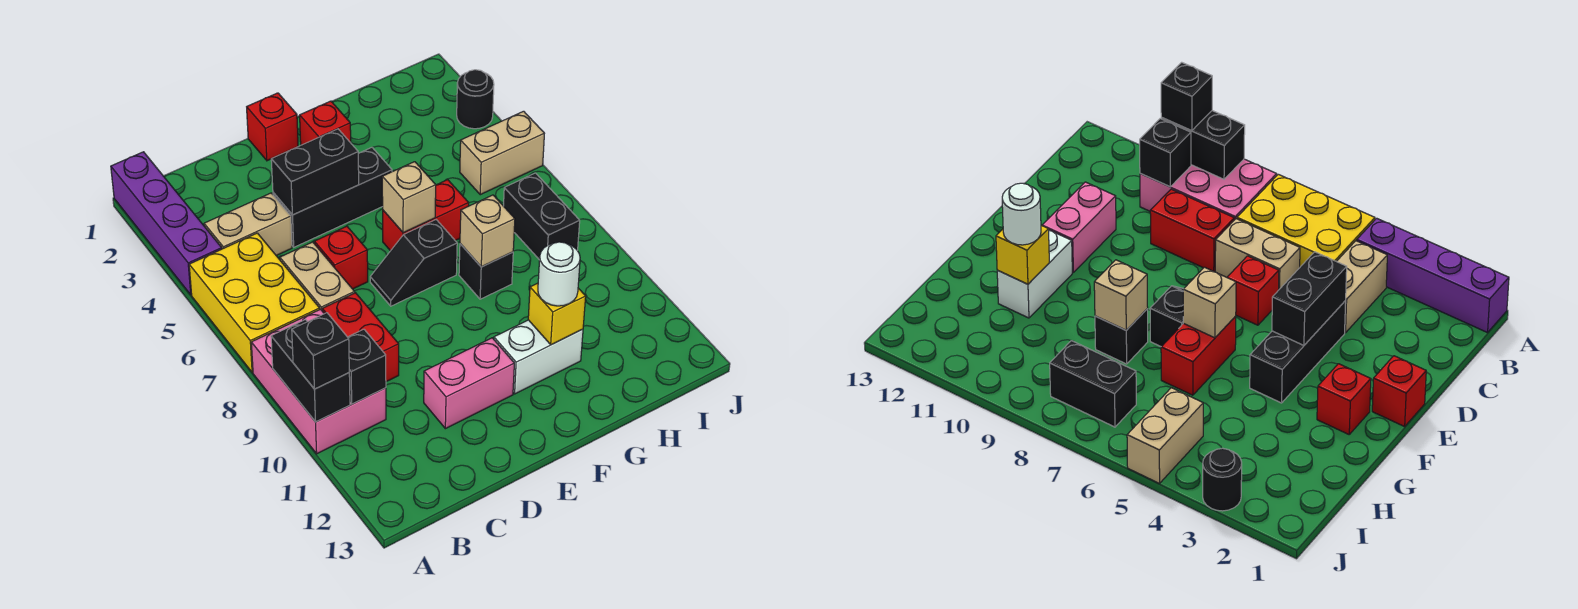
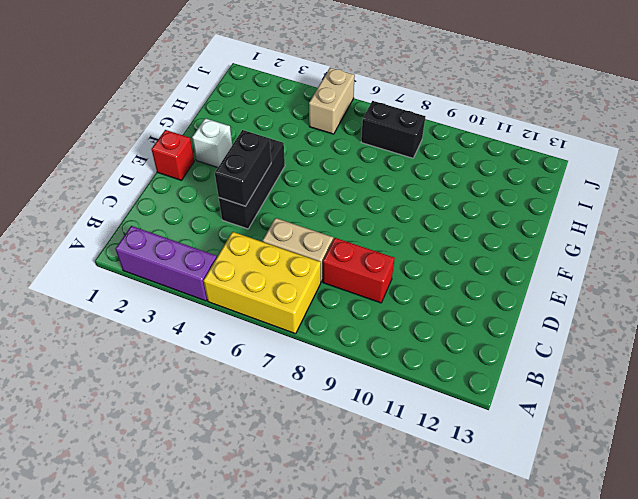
purple 1x3 brick [115,226,217,301] -> purple 1x4 brick [111,152,222,295]
white 1x1 brick [192,118,232,168] -> red 1x1 brick [300,101,351,145]
none -> pink 2x3 brick [251,309,386,454]
none -> tan 1x2 brick [204,193,292,256]
none -> red 1x1 brick [314,226,368,289]

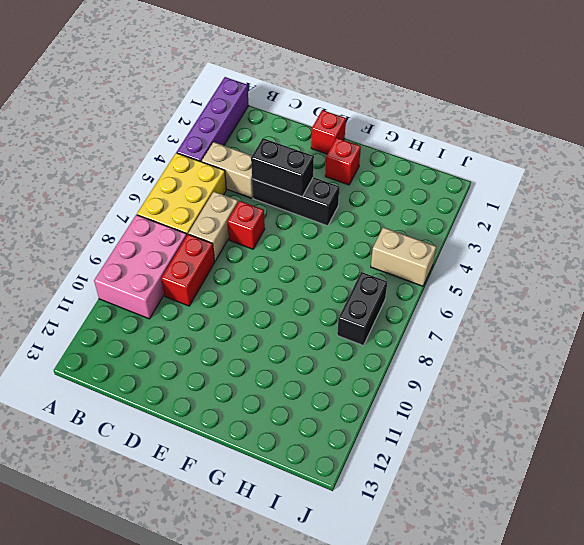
none -> pink 1x2 brick [424,338,514,429]
none -> black 1x2 slope [370,220,457,306]
none -> red 1x2 brick [383,180,469,251]

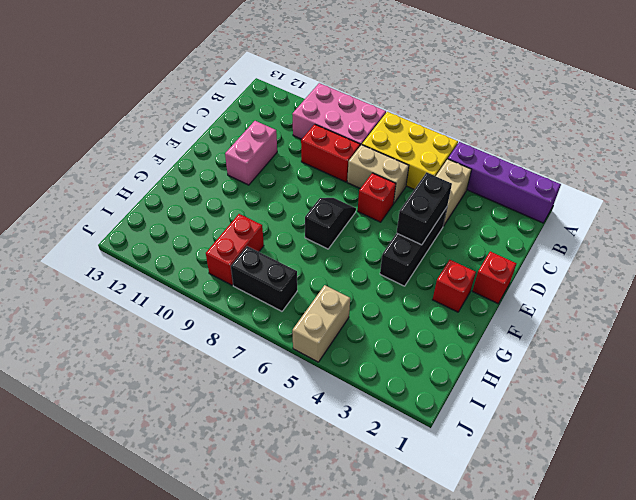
red 1x2 brick [206,214,264,285] -> red 1x2 brick moved to [383,180,469,251]
none -> white 1x2 brick [494,320,583,394]
none -> black 1x1 brick [459,244,513,299]
none -> black 1x1 round brick [457,70,494,129]

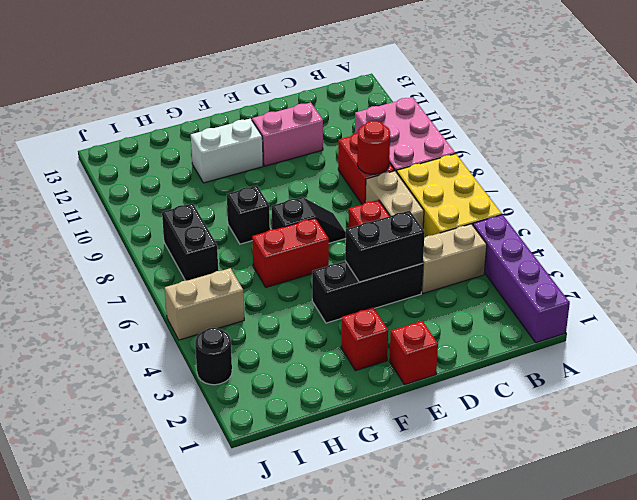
red 1x1 round brick [357,121,390,174] -> none
none -> black 1x2 brick [271,320,350,422]
none -> black 1x1 brick [348,329,386,404]
none -> tan 1x1 brick [382,162,436,233]

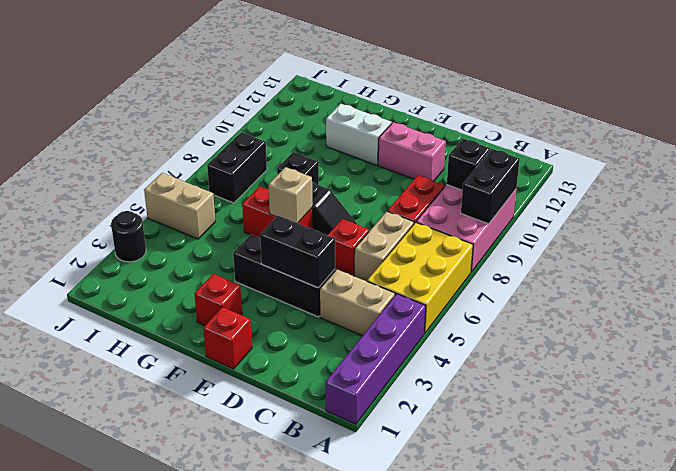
none -> tan 1x1 brick [460,195,515,267]
none -> yellow 1x1 brick [528,283,586,345]
none -> black 1x1 brick [292,313,349,389]

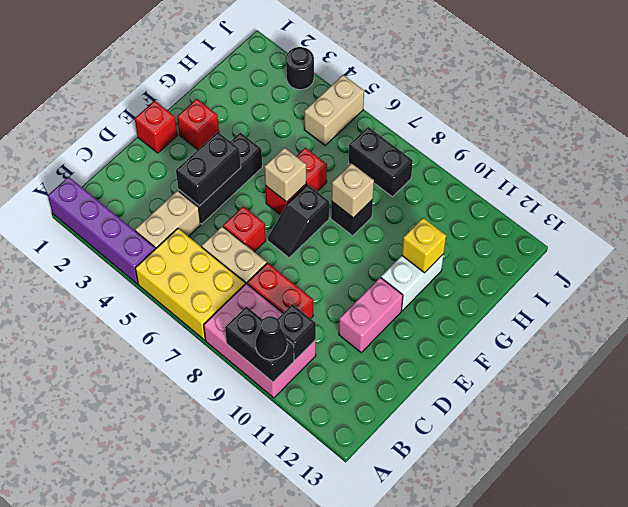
black 1x1 cone [256,316,287,360] -> black 1x1 brick [292,313,349,389]
none -> white 1x1 round brick [538,242,580,306]

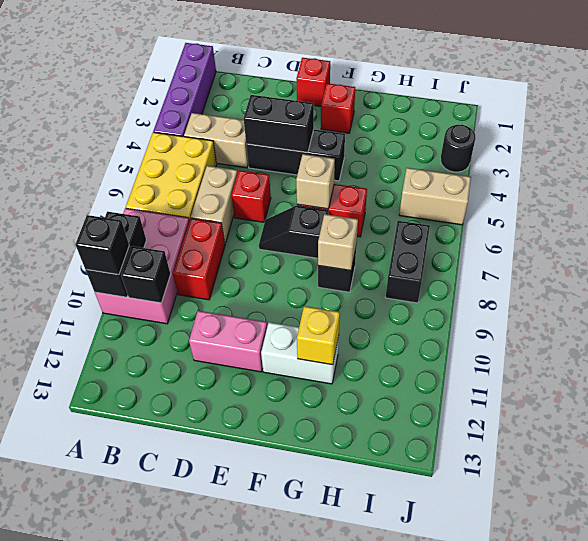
none -> white 1x1 round brick [538,242,580,306]

